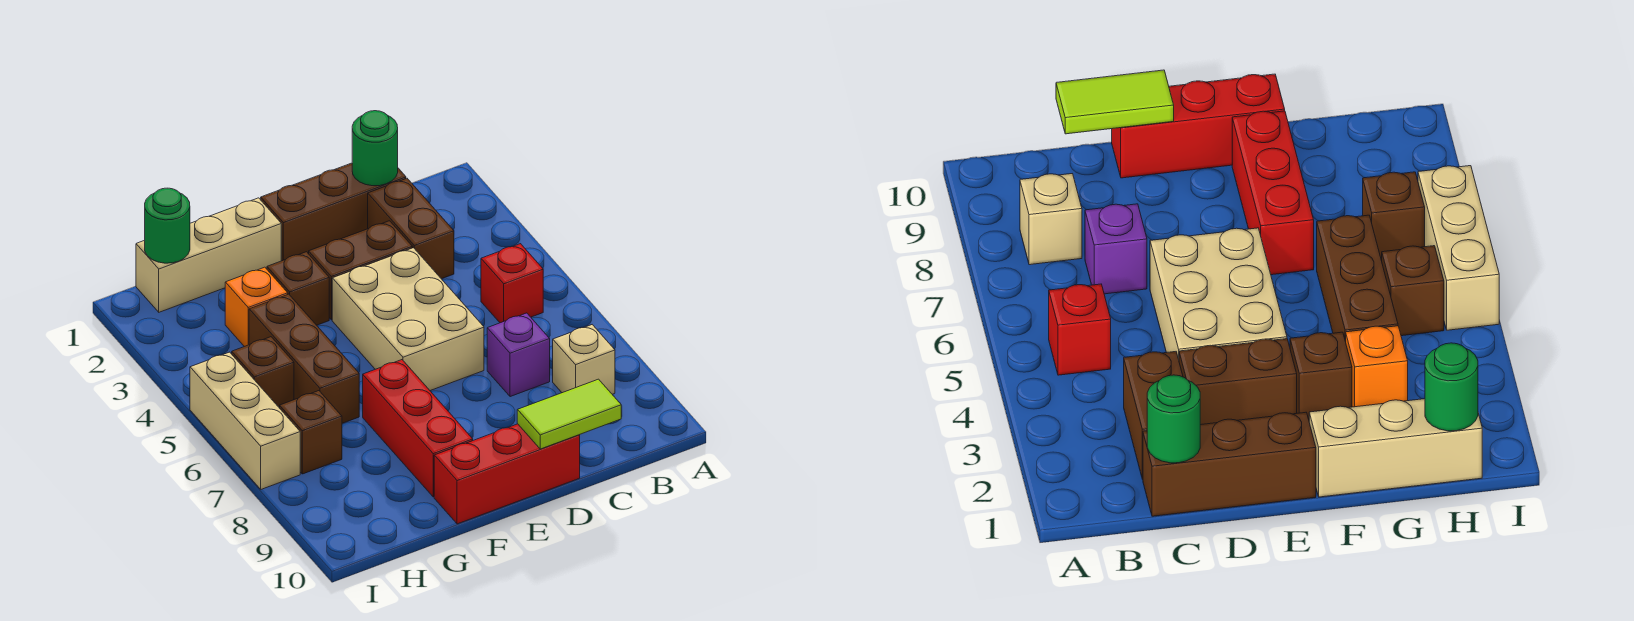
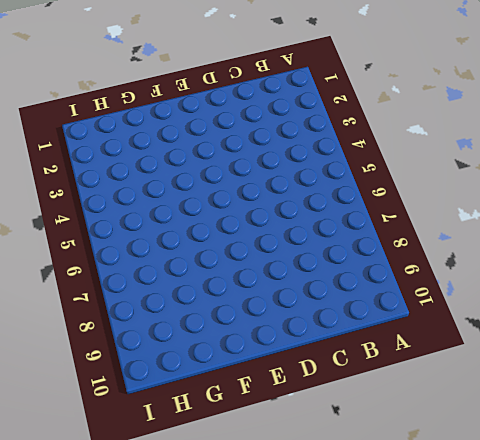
none -> red 1x1 brick [481,244,543,323]
none -> tan 1x1 brick [553,325,615,394]
none -> brown 1x3 brick [261,163,406,261]

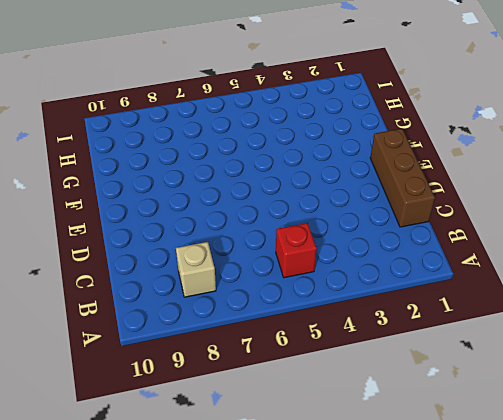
none -> brown 1x2 brick [368,179,454,279]
none -> purple 1x1 brick [487,313,550,397]
none -> brown 1x2 brick [309,221,412,320]

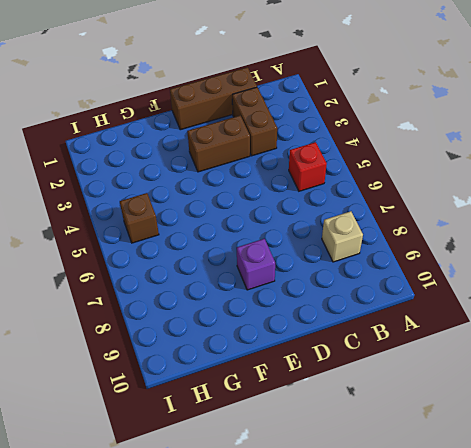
purple 1x1 brick [237,239,275,290] -> purple 1x1 brick moved to [487,313,550,397]
none -> tan 2x3 brick [332,248,484,391]
none -> red 1x3 brick [434,424,580,524]
none -> tan 1x3 brick [136,198,281,312]

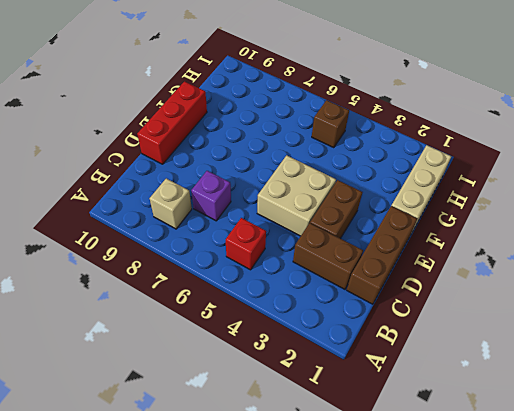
tan 2x2 brick [257,155,336,236] -> tan 2x3 brick [332,248,484,391]
none -> brown 1x1 brick [267,252,329,325]
none -> red 1x3 brick [363,360,473,497]
none -> orange 1x1 brick [225,267,288,347]

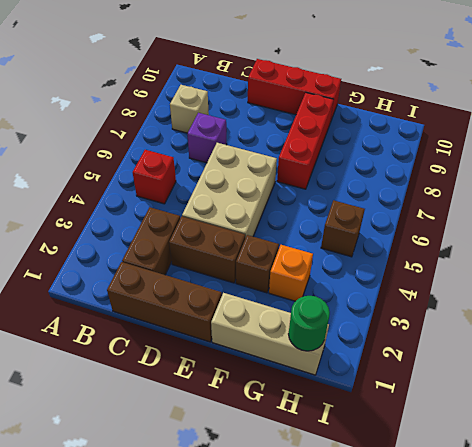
none -> brown 1x3 brick [249,294,359,423]
none -> brown 1x1 brick [280,391,342,474]
none -> tan 1x3 brick [190,352,300,489]

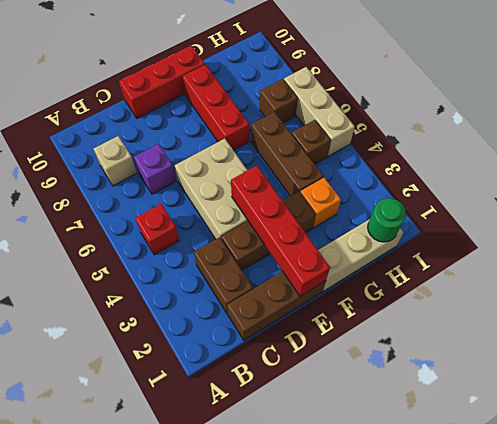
red 1x4 brick [231,166,330,296] -> none
none -> green 1x1 round brick [352,111,398,186]
none -> lime 1x2 tile [517,379,621,449]

